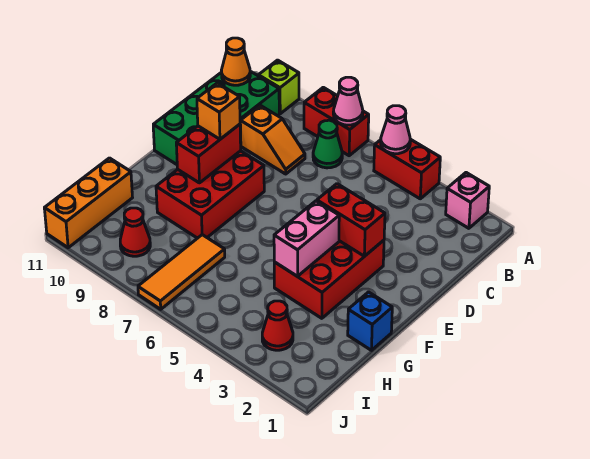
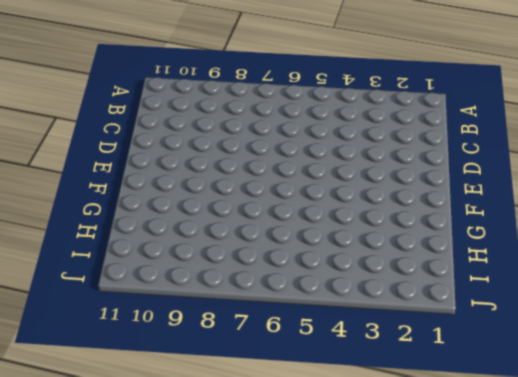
none -> pink 1x1 brick [446,173,489,228]
none -> red 1x2 brick [374,139,440,199]
none -> red 1x2 brick [304,87,369,156]

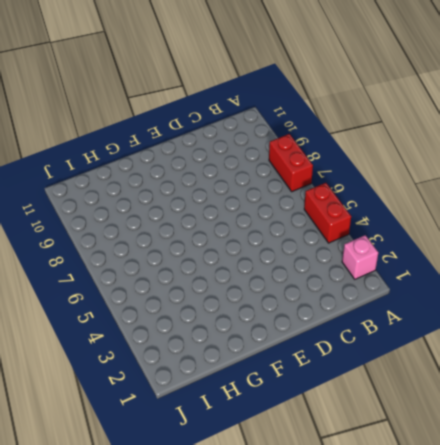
none -> lime 1x1 brick [258,60,299,114]
none -> green 1x1 cone [313,120,342,168]
none -> green 2x4 brick [153,71,279,164]

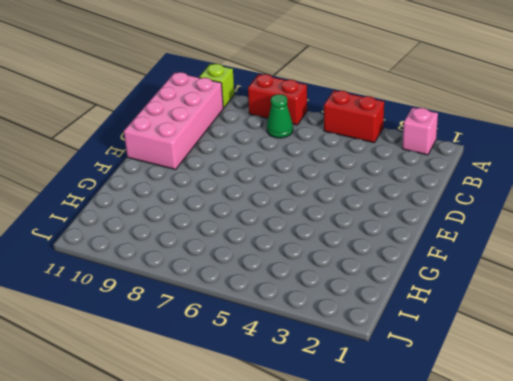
pink 2x4 brick [124,72,223,169] -> green 2x4 brick [153,71,279,164]
none -> orange 1x2 slope [240,105,305,174]
none -> red 2x3 brick [274,240,384,318]
none -> red 2x3 brick [156,151,264,238]

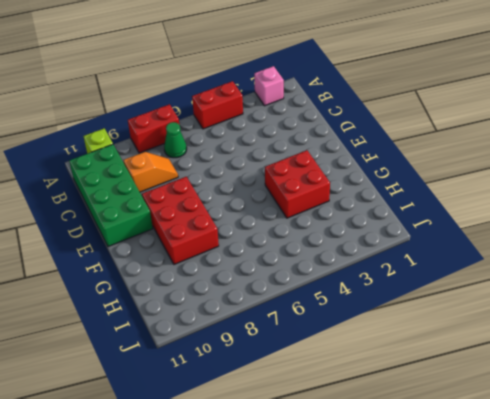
red 2x2 brick [265,150,330,218] -> red 2x3 brick [274,240,384,318]
none -> blue 1x1 brick [348,292,392,350]
none -> orange 1x3 tile [138,235,225,309]
none -> orange 1x3 brick [44,158,133,248]

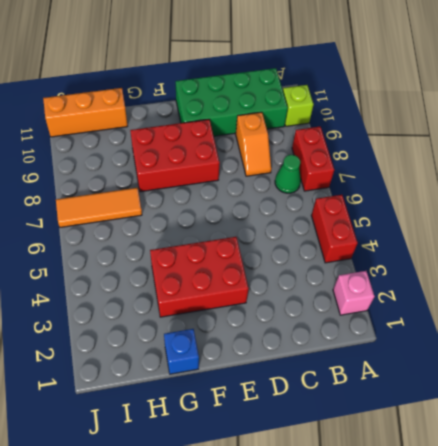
none -> red 1x1 cone [262,301,293,350]
none -> red 1x1 cone [120,208,150,256]
none -> pink 1x1 cone [381,106,410,154]

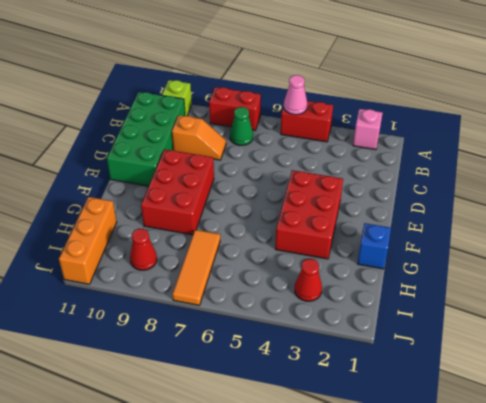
none -> pink 1x1 cone [333,77,363,125]
none -> orange 1x1 cone [221,38,250,85]
none -> red 1x2 brick [317,184,385,256]

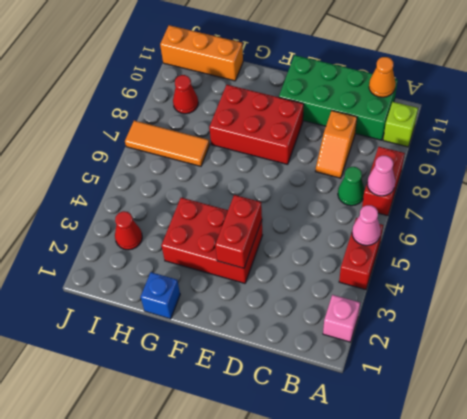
none -> red 1x2 brick [176,124,241,183]
none -> pink 1x2 brick [274,201,339,276]
none -> orange 1x1 brick [197,83,240,139]

